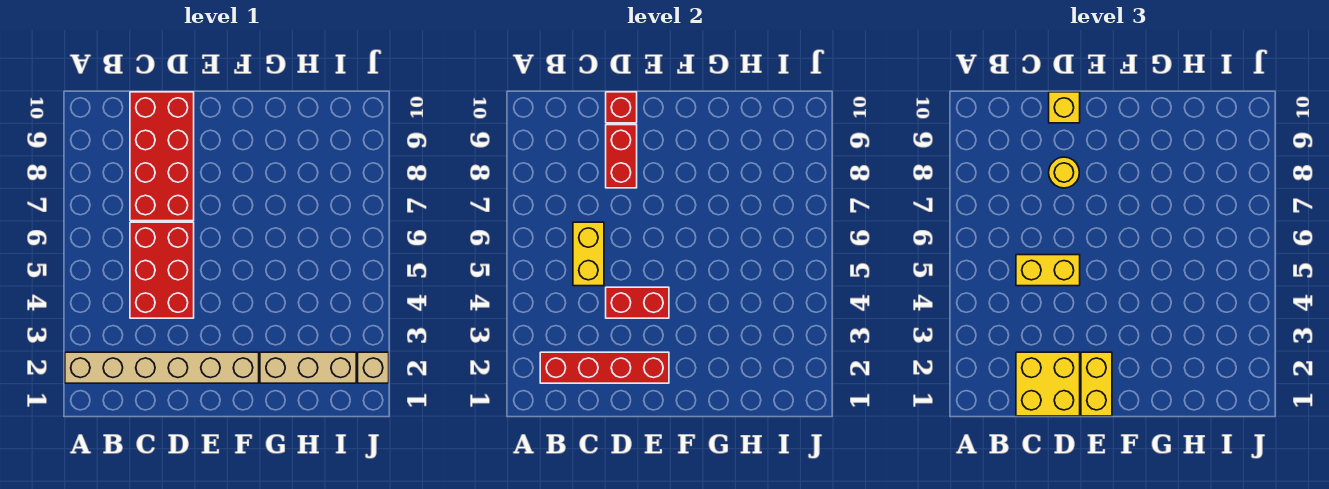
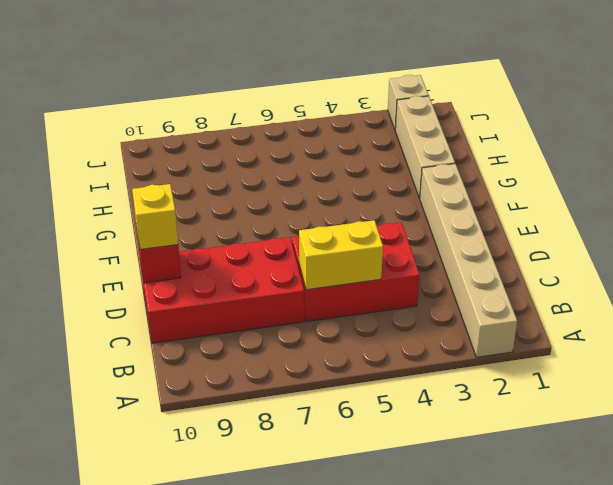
none -> red 1x4 brick [540,352,669,383]
none -> red 1x2 brick [606,287,669,318]
none -> red 1x2 brick [606,125,637,188]

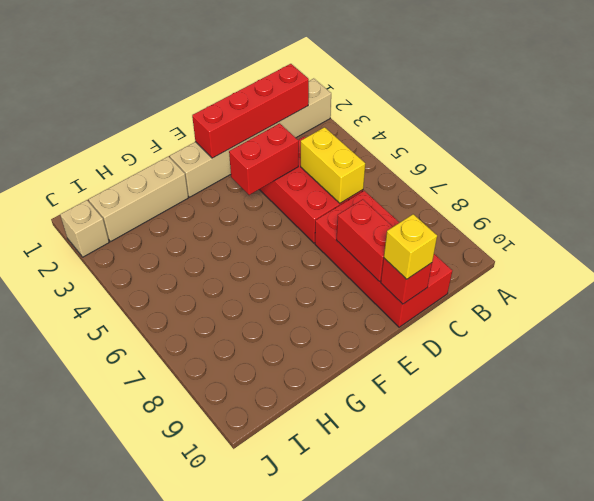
none -> yellow 2x2 brick [1016,352,1080,416]
none -> yellow 1x2 brick [1016,255,1080,286]
none -> yellow 1x1 round brick [1049,157,1079,188]

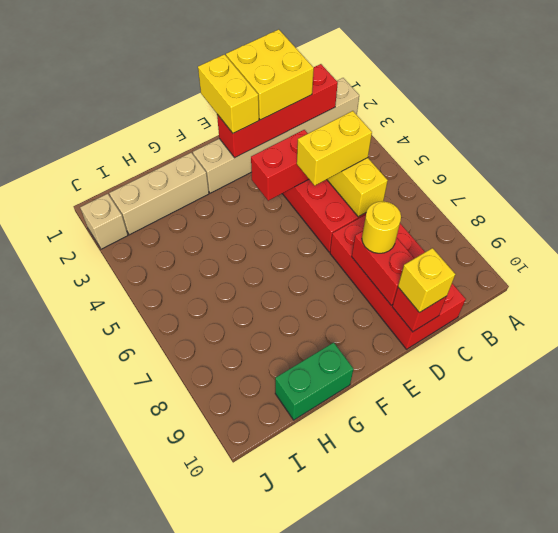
green 1x2 brick [275,342,353,420] -> none

